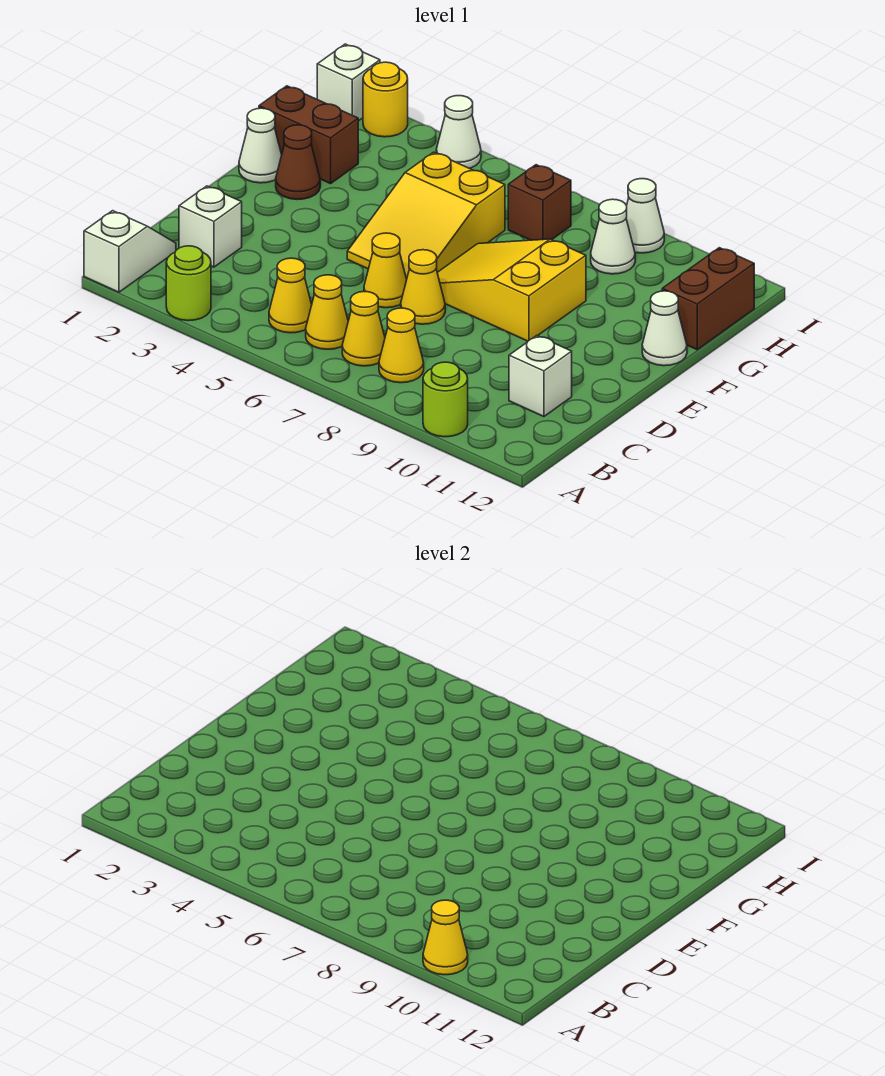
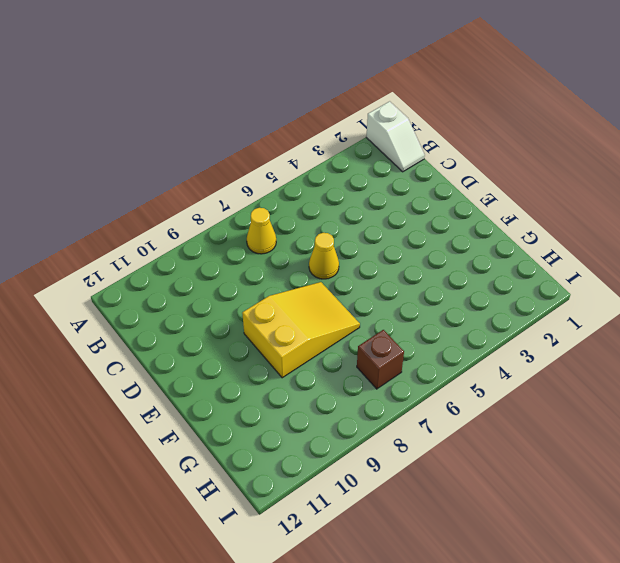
none -> lime 1x1 round brick [166,246,211,321]
none -> lime 1x1 round brick [423,362,468,437]
none -> yellow 1x1 cone [269,258,312,333]

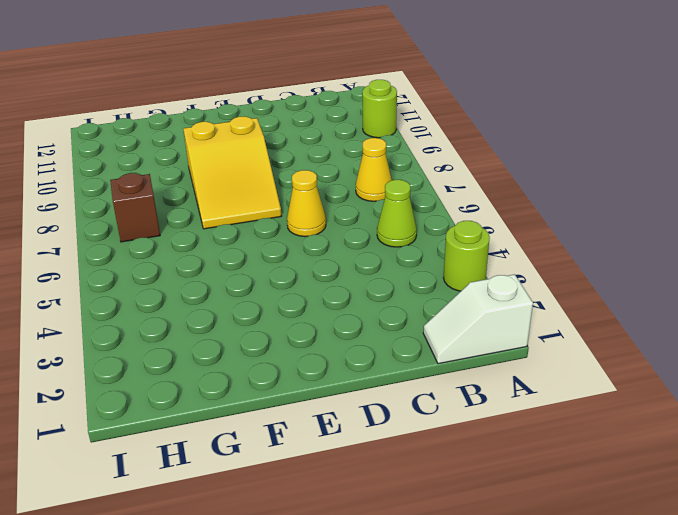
lime 1x1 cone [377,180,417,247] -> yellow 1x1 cone [269,258,312,333]
none -> yellow 1x1 cone [306,275,348,349]
none -> yellow 1x1 cone [379,308,424,383]
none -> white 1x1 brick [179,186,242,267]

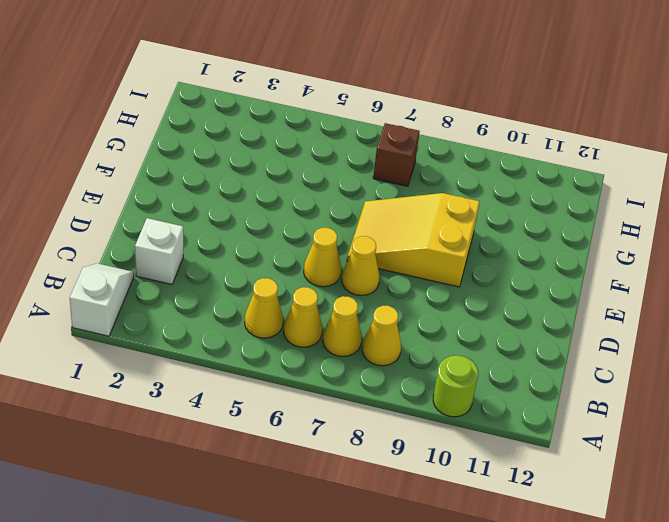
none -> lime 1x1 round brick [166,246,211,321]
none -> white 1x1 brick [509,336,572,417]
none -> yellow 2x3 slope [347,152,505,279]

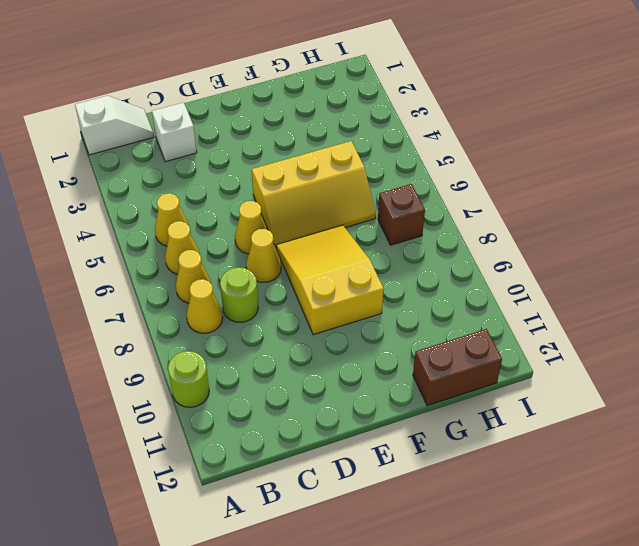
lime 1x1 round brick [220,267,258,322] -> lime 1x1 round brick moved to [166,246,211,321]
yellow 2x3 slope [252,141,376,247] -> yellow 2x3 slope turned to [347,152,505,279]
none -> white 1x1 brick [509,336,572,417]
none -> white 1x1 cone [239,108,282,183]
none -> brown 1x1 cone [276,125,320,199]

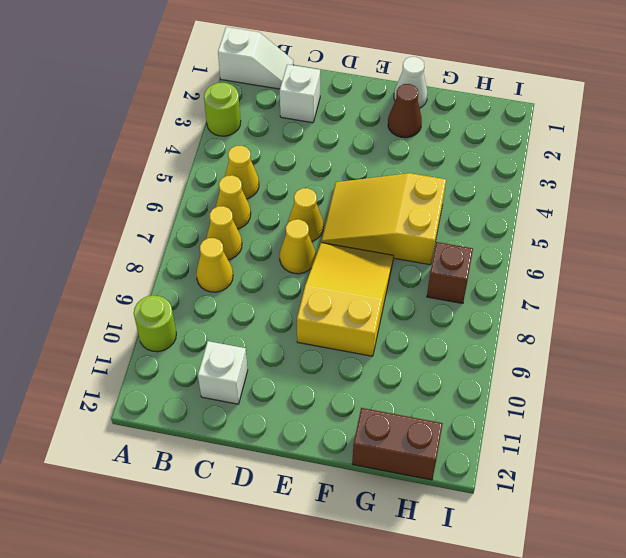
none -> white 1x1 cone [642,291,687,366]
none -> brown 1x2 brick [259,86,358,184]
none -> white 1x1 cone [591,199,635,274]

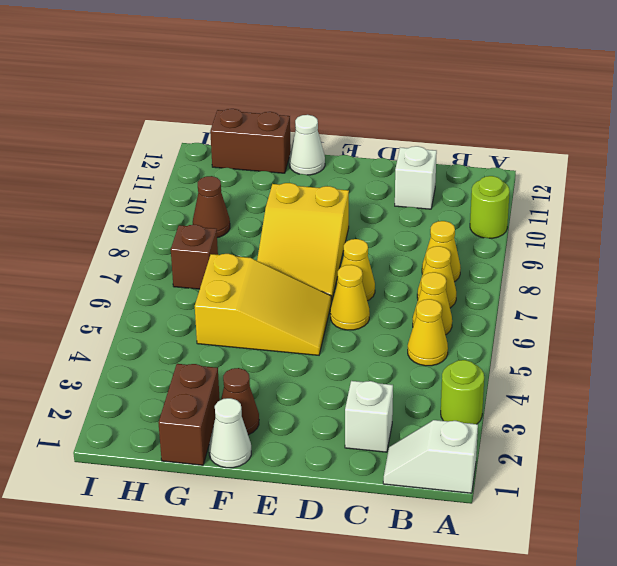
brown 1x1 cone [193,176,230,238] -> white 1x1 cone [591,199,635,274]
none -> white 1x1 brick [317,44,380,121]
none -> yellow 1x1 round brick [363,62,408,137]
none -> white 1x1 cone [436,96,481,168]

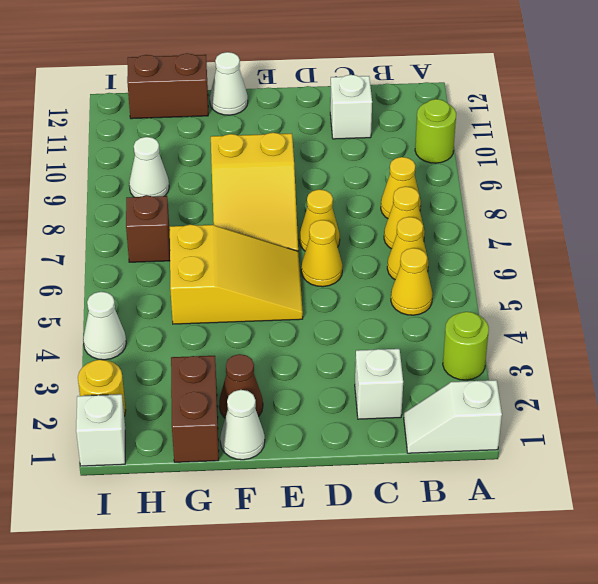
none -> white 1x1 cone [626,179,664,253]
none -> yellow 1x1 cone [423,900,468,975]

